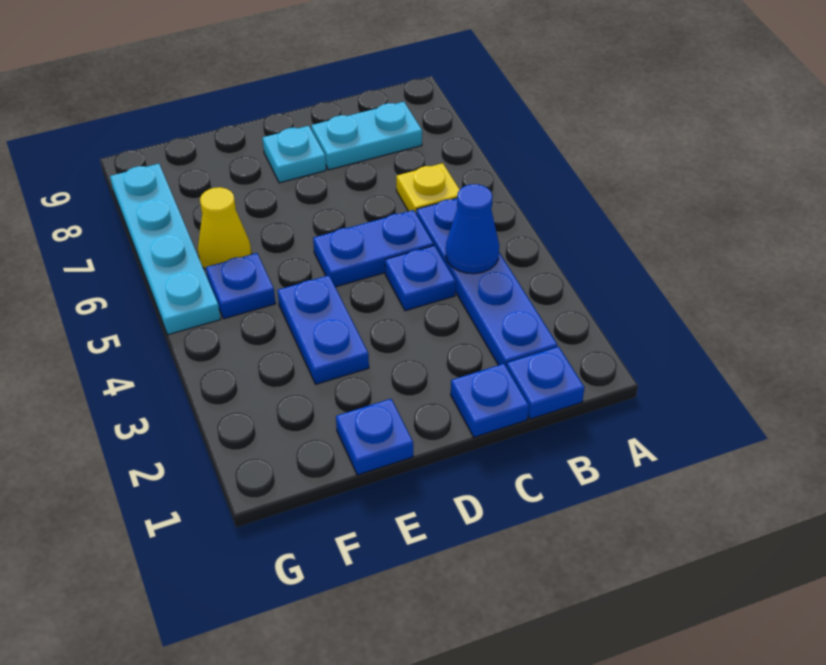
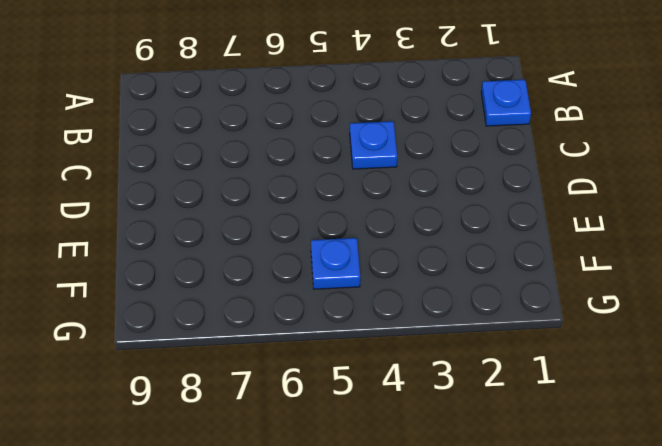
none -> blue 1x4 plate [416,198,557,367]
none -> yellow 1x1 plate [396,163,460,213]
none -> cyan 1x2 plate [311,102,422,170]

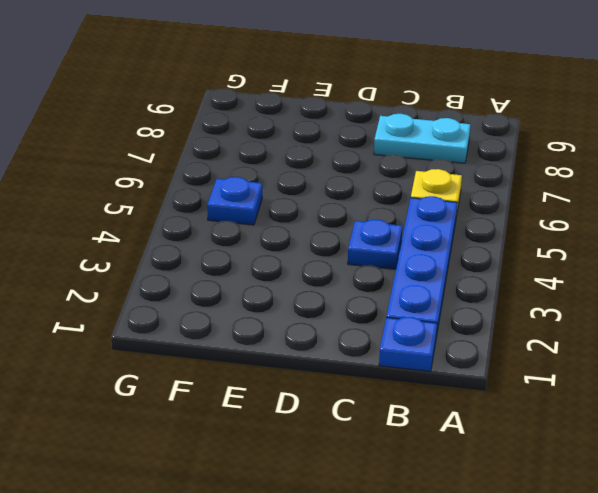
none -> blue 1x1 plate [451,364,529,437]
none -> blue 1x2 plate [313,210,434,287]
none -> cyan 1x1 plate [262,126,326,183]

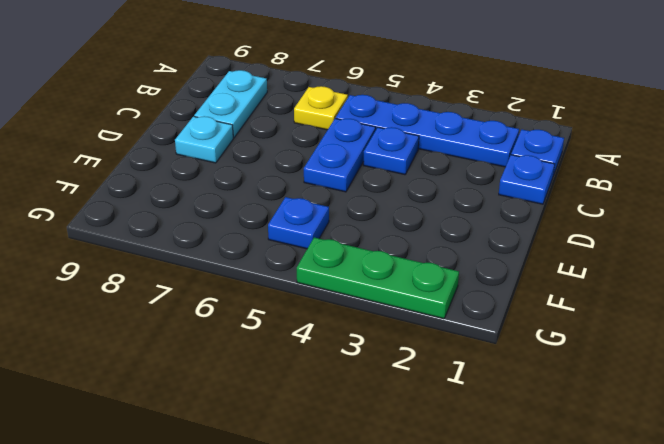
green 1x3 plate [297,237,459,319] -> none
none -> blue 1x1 plate [336,399,413,475]
none -> blue 1x2 plate [277,275,369,384]
none -> yellow 1x1 cone [198,187,252,269]

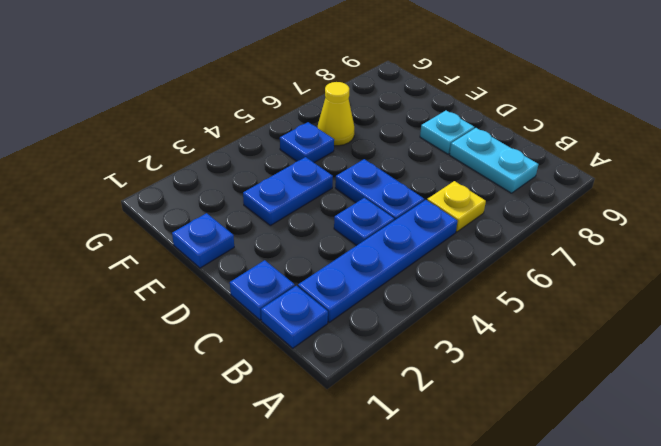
none -> cyan 1x4 plate [110,164,221,335]
none -> blue 1x1 cone [446,184,499,274]

